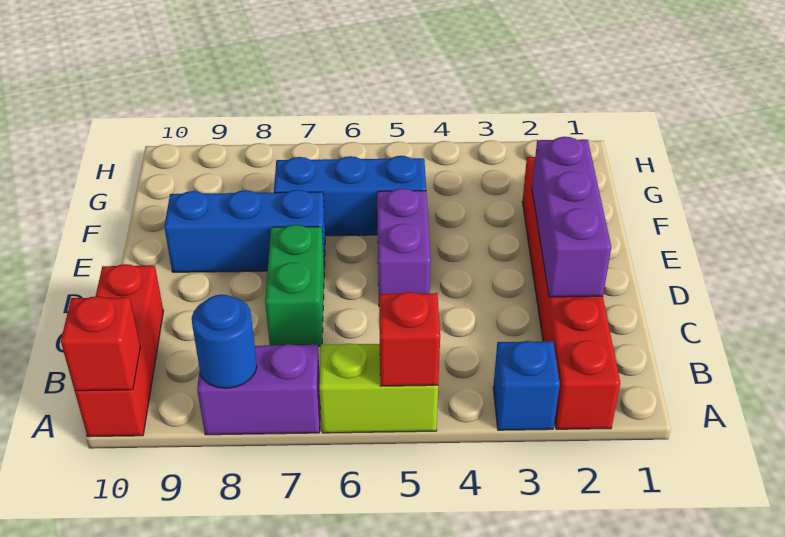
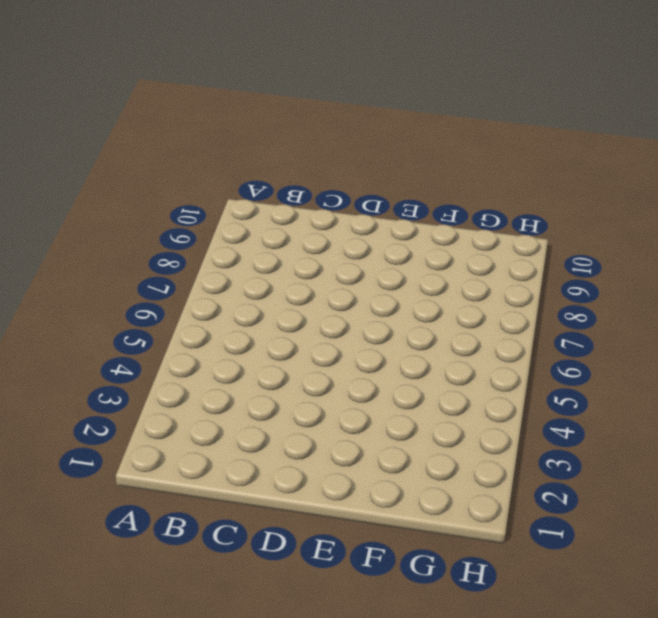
none -> red 1x6 brick [522,157,620,429]
none -> blue 1x1 brick [493,341,560,430]
none -> lime 1x2 brick [319,344,438,433]

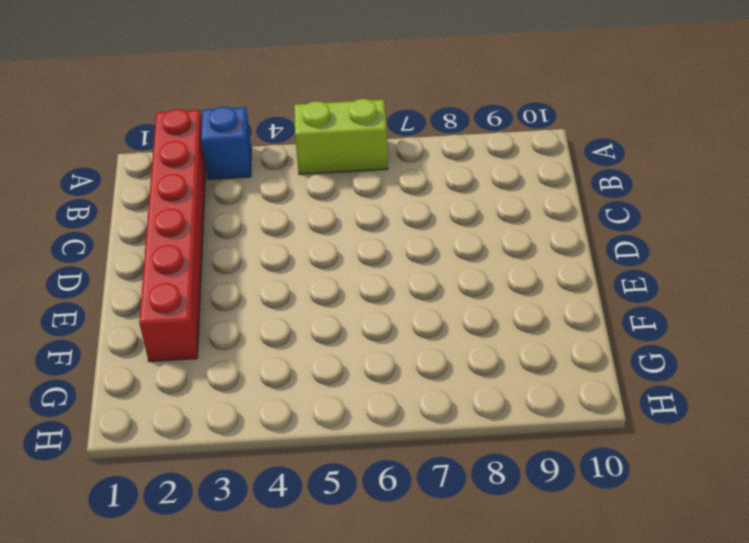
none -> purple 1x2 brick [197,344,320,435]
none -> red 1x3 brick [75,264,163,437]
none -> green 1x2 brick [265,225,324,346]

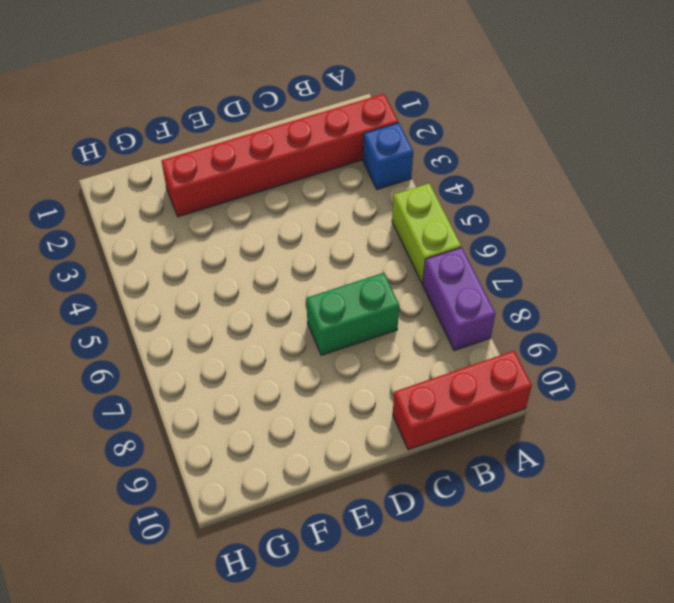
none -> purple 1x2 brick [377,189,431,294]
none -> blue 1x3 brick [164,190,325,272]
none -> blue 1x3 brick [274,156,426,236]

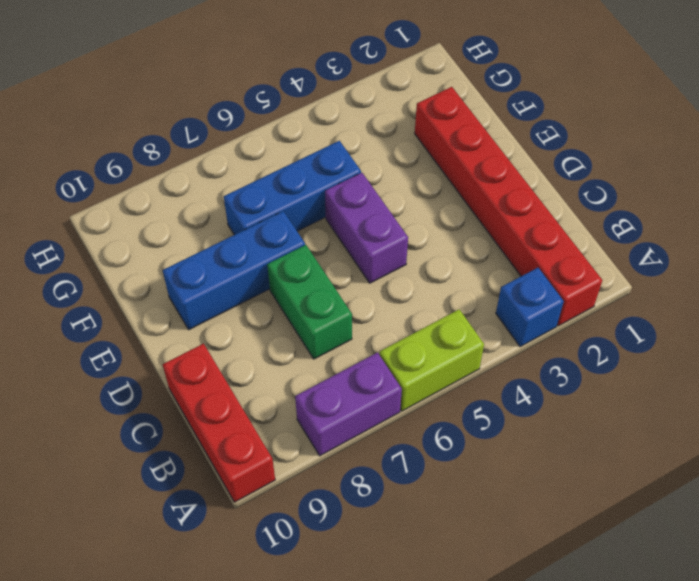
none -> red 1x1 brick [379,292,440,386]
none -> blue 1x1 round brick [192,295,257,388]
none -> red 1x1 brick [61,296,140,391]

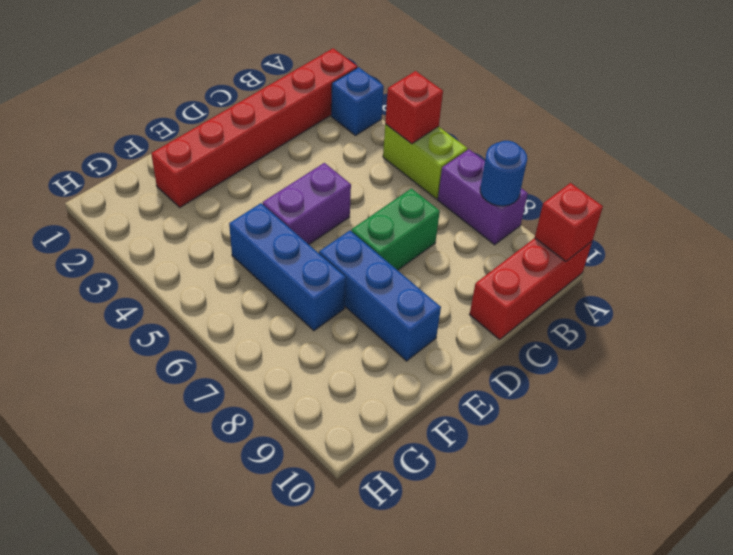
none -> purple 1x3 brick [532,137,611,297]

